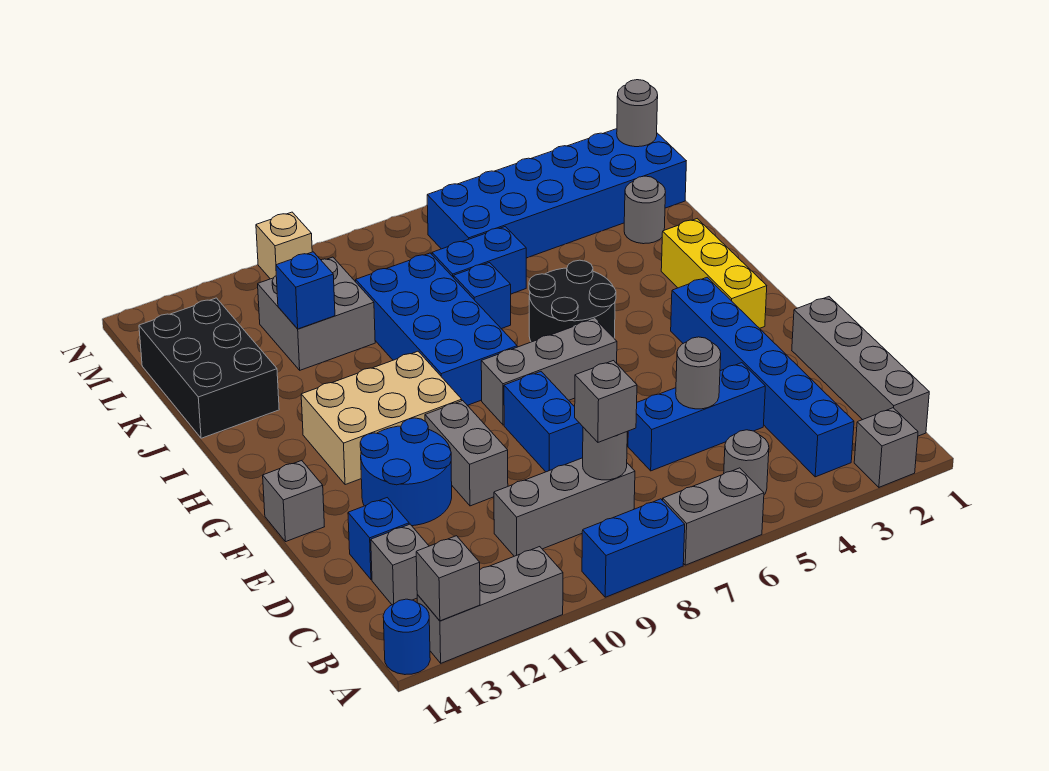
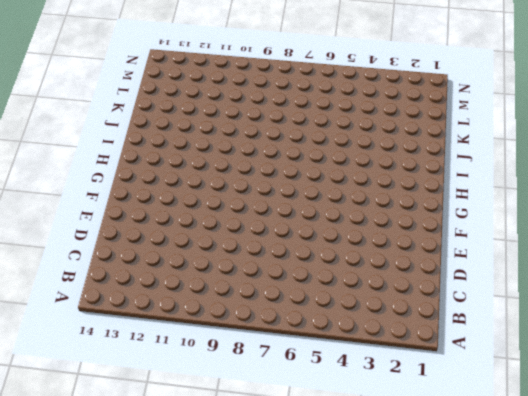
none -> grey 1x1 brick [854,408,918,487]
none -> grey 1x2 brick [663,468,764,565]
none -> blue 1x2 brick [582,499,685,597]
none -> grey 1x3 brick [417,547,563,663]

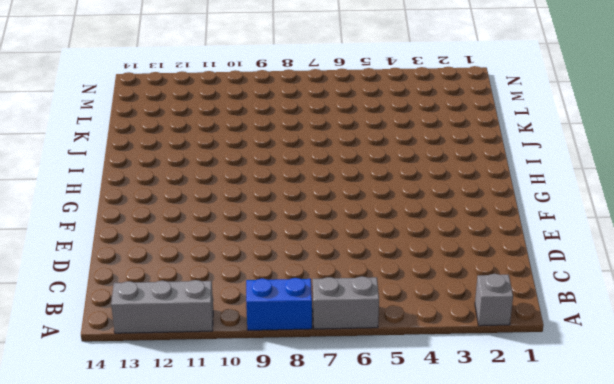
none -> blue 1x1 round brick [383,599,430,675]
none -> grey 1x4 brick [792,297,929,436]
none -> blue 1x6 brick [671,277,854,477]
none -> grey 1x1 round brick [724,430,769,495]

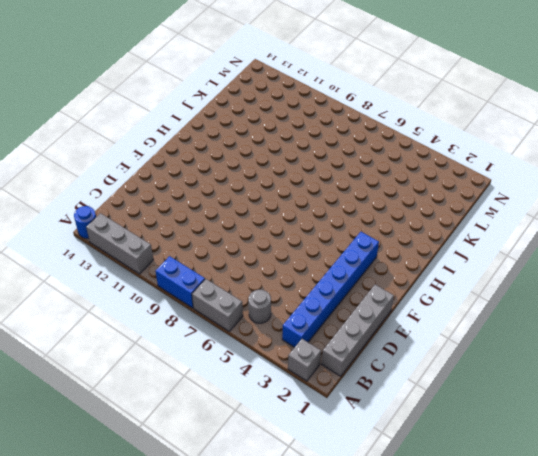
none -> grey 1x3 brick [494,458,635,556]
none -> grey 1x1 brick [371,524,429,605]
none -> blue 1x3 brick [628,363,765,471]
none -> blue 1x1 brick [348,498,409,580]

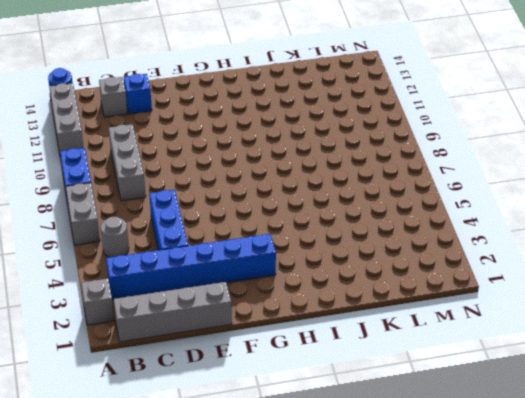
none -> blue 1x2 brick [504,372,583,472]
none -> grey 1x2 brick [425,401,508,506]
none -> blue 2x2 round brick [360,418,452,526]
none -> grey 1x1 brick [263,461,324,542]

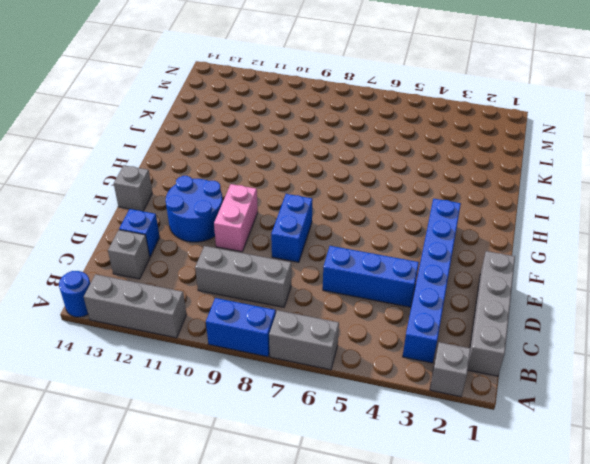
pink 1x2 brick [214,184,258,252] -> grey 1x2 brick [425,401,508,506]
none -> grey 1x1 round brick [724,430,769,495]
none -> yellow 1x3 brick [661,219,767,328]
none -> grey 1x3 brick [481,319,617,425]
none -> tan 2x3 brick [301,351,462,485]

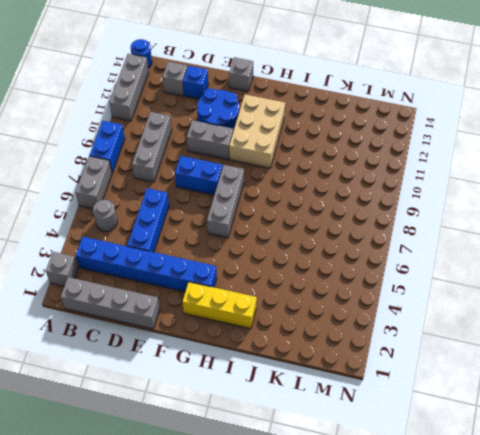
none -> black 2x2 round brick [529,260,616,342]
none -> blue 2x4 brick [356,253,517,405]
none -> blue 1x1 brick [454,263,511,329]
none -> black 2x3 brick [139,298,279,438]

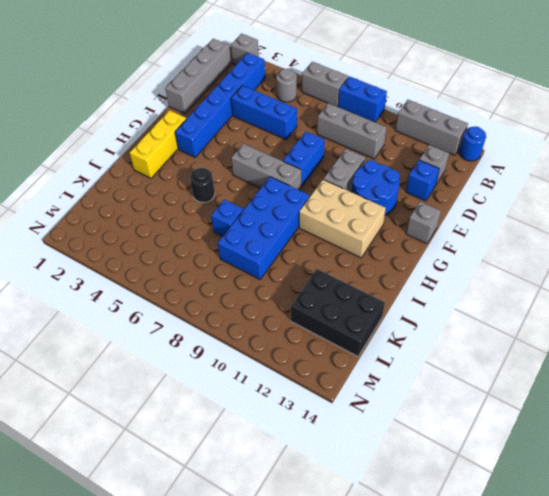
black 1x1 round brick [190,168,215,202] -> black 2x2 round brick [529,260,616,342]
black 2x3 brick [291,269,385,356] -> black 2x3 brick turned to [139,298,279,438]
none -> grey 1x1 round brick [624,176,665,244]
none -> blue 1x2 brick [432,227,526,294]
none -> grey 2x2 brick [258,257,375,370]
none -> blue 2x6 brick [427,129,686,258]

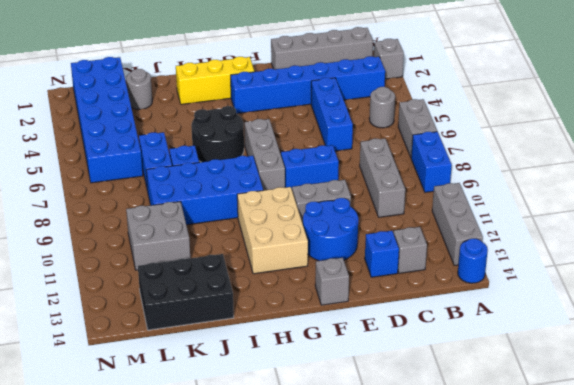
none -> tan 1x1 brick [256,212,312,279]
none -> grey 1x1 brick [416,536,480,621]
none -> grey 1x1 round brick [583,427,627,480]
none -> grey 1x1 round brick [676,337,721,409]

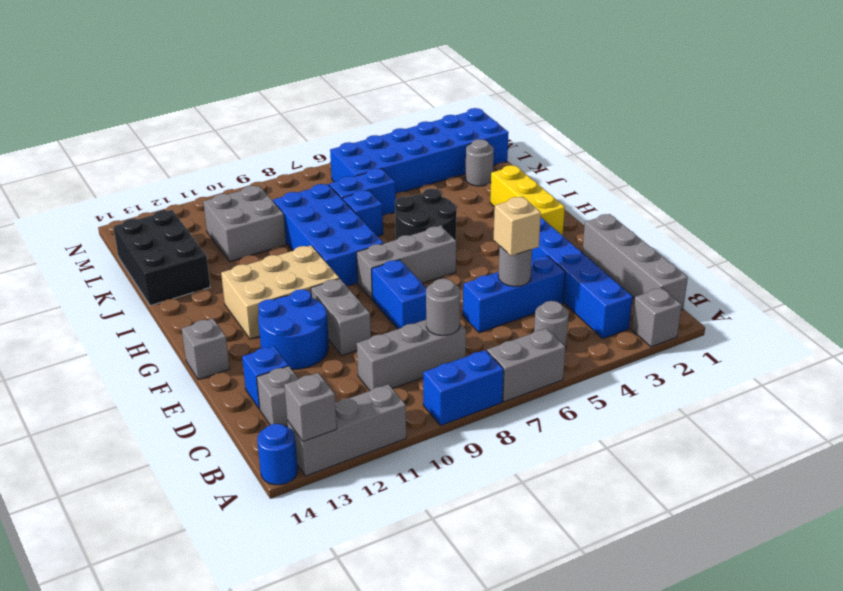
tan 1x1 brick [494,197,541,256] -> tan 1x1 brick moved to [256,212,312,279]
none -> blue 1x1 brick [276,252,335,329]
none -> grey 1x1 round brick [617,80,658,147]
none -> grey 1x1 brick [575,361,637,442]

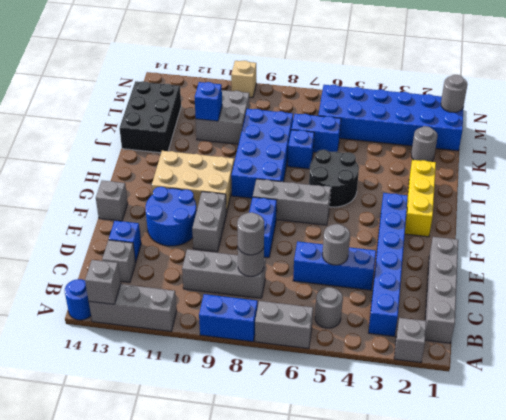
grey 1x1 round brick [237,212,264,255] -> grey 1x1 brick [575,361,637,442]

